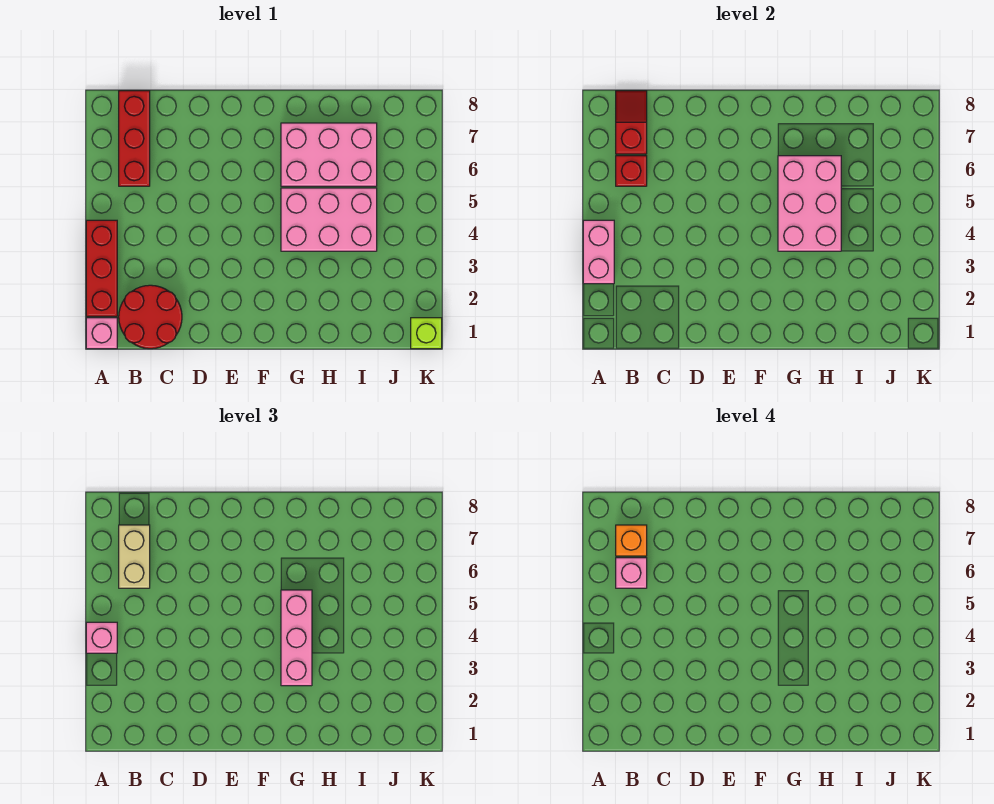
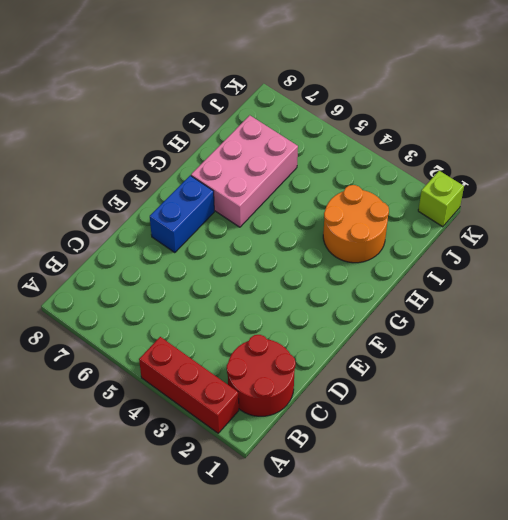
blue 1x2 brick [150,176,214,253] -> none
orange 2x2 round brick [323,185,389,263] -> none
none -> pink 1x1 brick [86,318,117,349]
none -> red 1x3 brick [119,91,150,186]
none -> pink 2x3 brick [281,188,377,251]

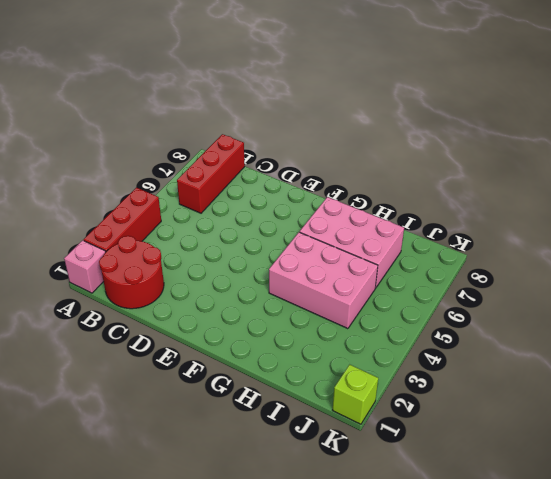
none -> pink 1x2 brick [583,220,614,284]
none -> red 1x1 brick [616,156,647,186]
none -> red 1x2 slope [616,91,647,154]

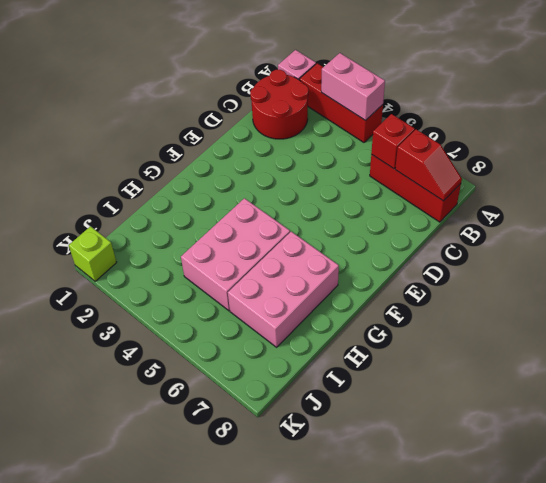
none -> pink 2x3 brick [778,156,841,251]
none -> pink 1x1 brick [86,622,117,653]
none -> tan 1x2 brick [119,525,150,588]

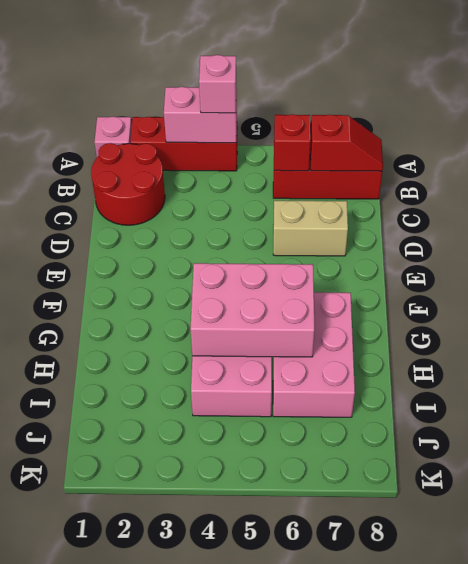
tan 1x2 brick [273,201,348,256] -> tan 1x2 brick moved to [119,525,150,588]
none -> lime 1x1 brick [411,318,442,349]
none -> pink 1x3 brick [281,590,312,686]
none -> pink 1x1 brick [616,558,647,588]

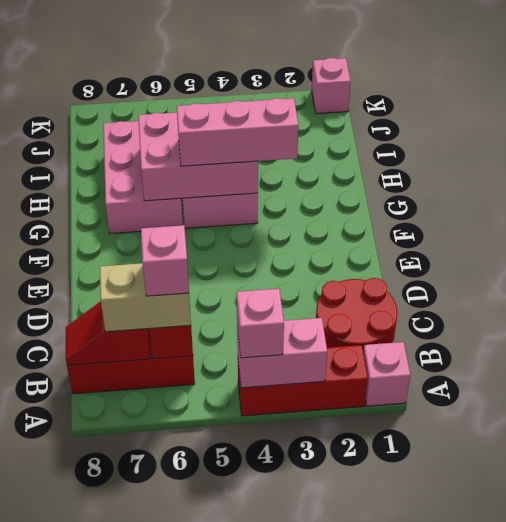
pink 1x1 brick [312,58,351,114] -> lime 1x1 brick [411,318,442,349]
none -> orange 1x1 brick [616,525,647,556]

